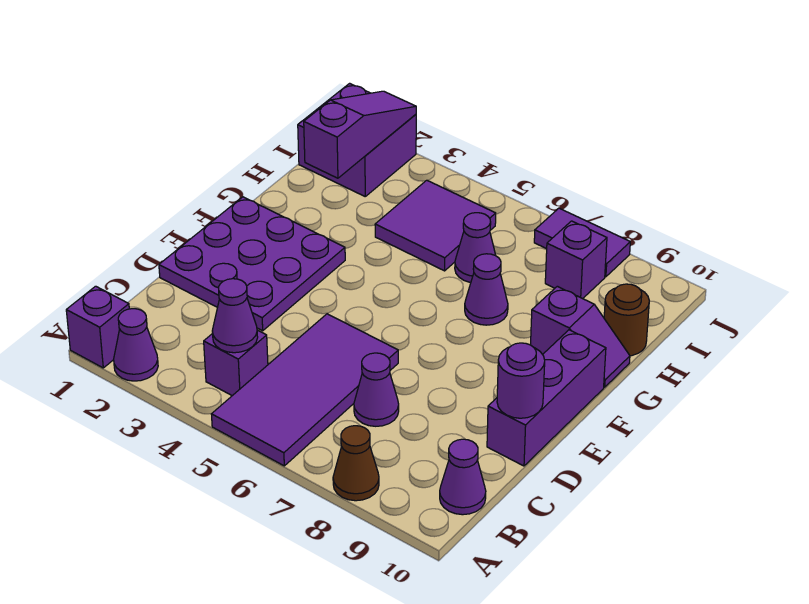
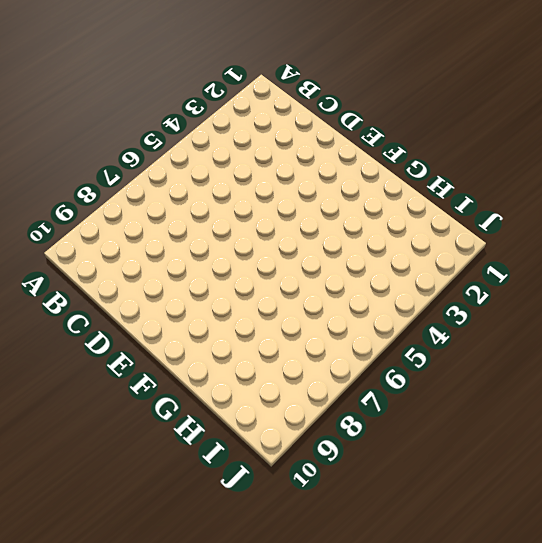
none -> purple 1x1 brick [66,286,129,368]
none -> purple 1x1 cone [114,309,158,381]
none -> purple 2x4 tile [211,314,398,466]

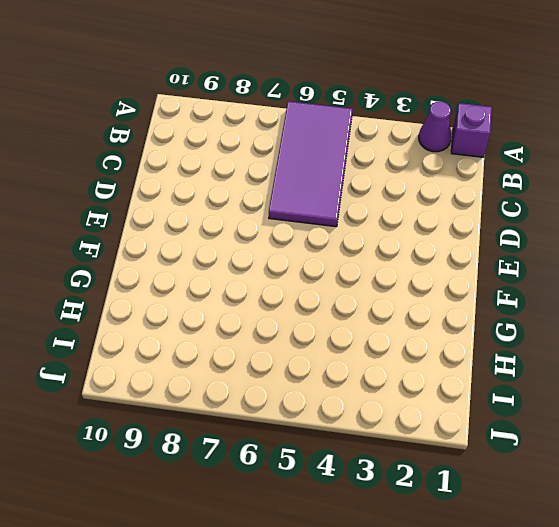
none -> brown 1x1 cone [333,426,379,501]
none -> purple 1x1 brick [204,330,268,396]
none -> purple 1x1 cone [440,439,486,515]

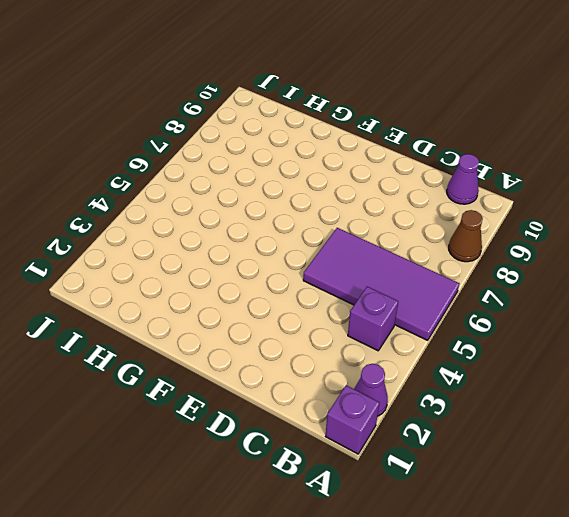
none -> purple 1x1 cone [354,353,399,426]
none -> purple 3x3 plate [159,197,345,331]
none -> purple 1x3 brick [487,330,606,466]

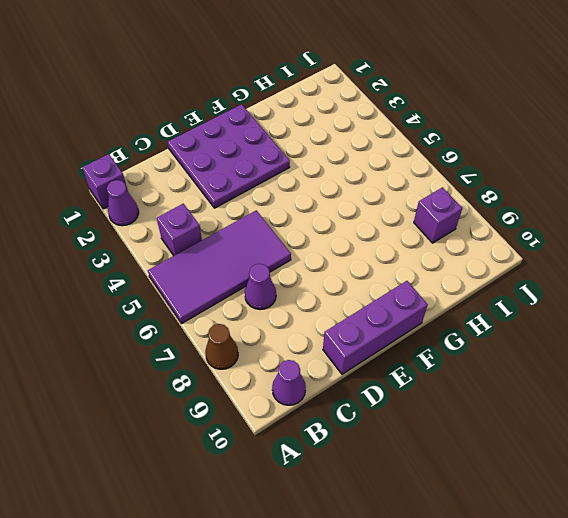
none -> purple 1x1 cone [465,254,508,325]
none -> purple 1x2 slope [531,286,630,387]
none -> purple 2x2 tile [375,180,496,271]

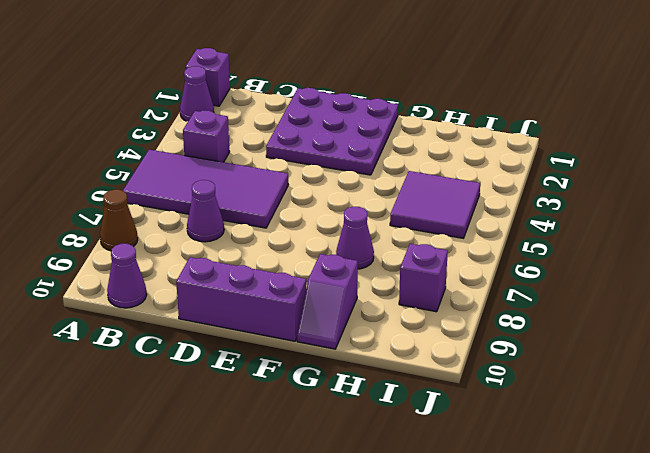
none -> purple 1x1 cone [455,213,496,282]
none -> brown 1x1 round brick [604,284,649,356]
none -> purple 2x2 brick [298,83,416,196]

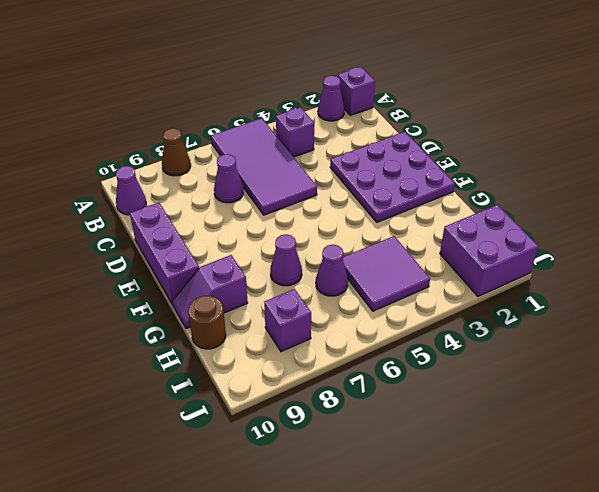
none -> purple 1x2 tile [534,208,630,277]
none -> purple 1x1 cone [212,279,258,353]
none -> purple 1x1 round brick [497,343,545,418]

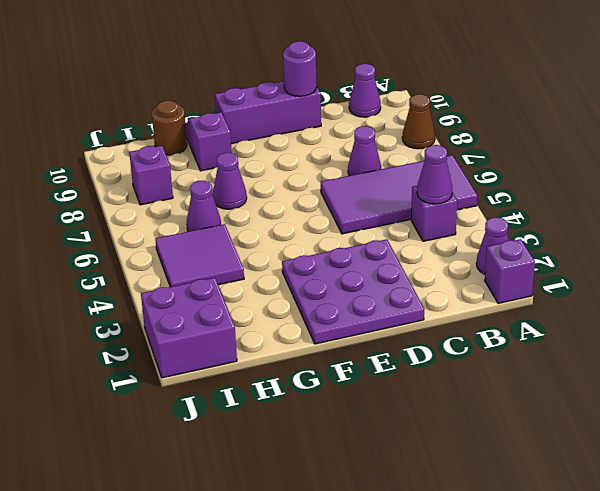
none -> purple 1x2 tile [534,208,630,277]
none -> purple 1x3 slope [304,91,416,178]

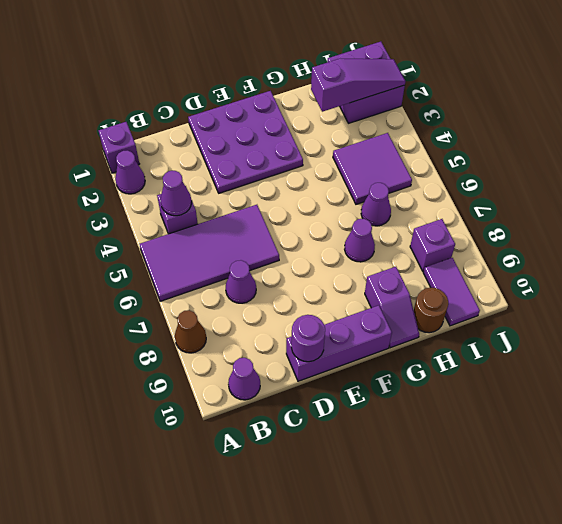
purple 1x2 tile [423,258,480,326] -> purple 1x2 tile moved to [534,208,630,277]

